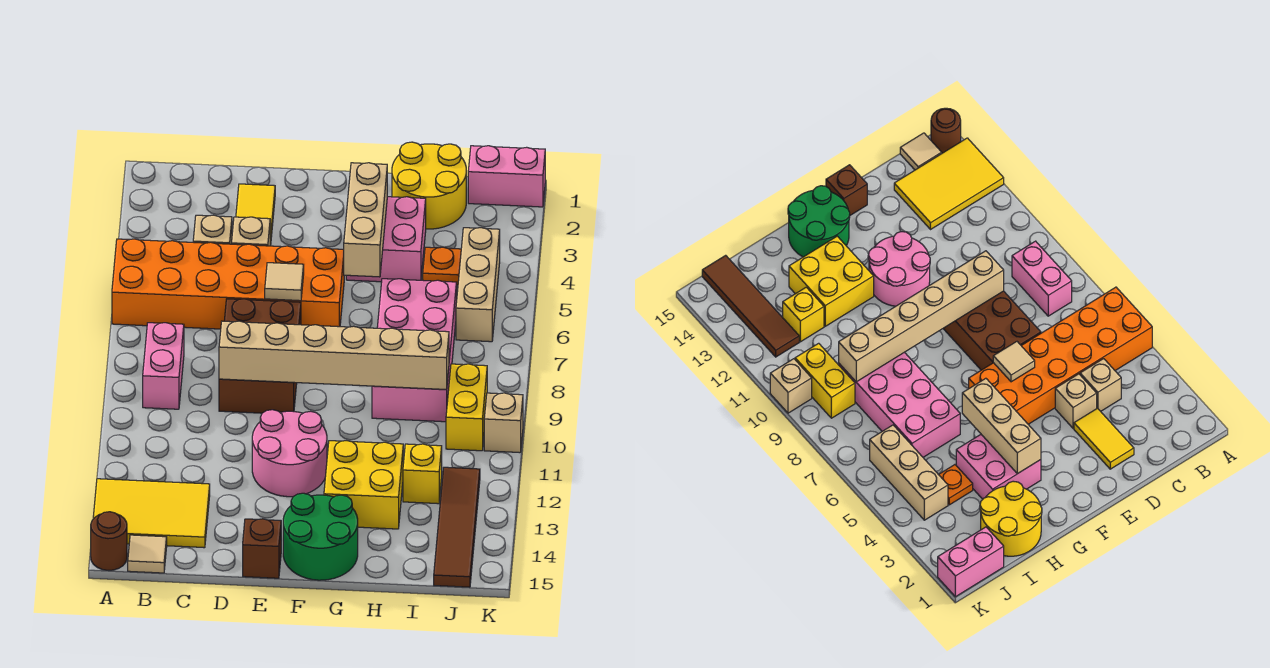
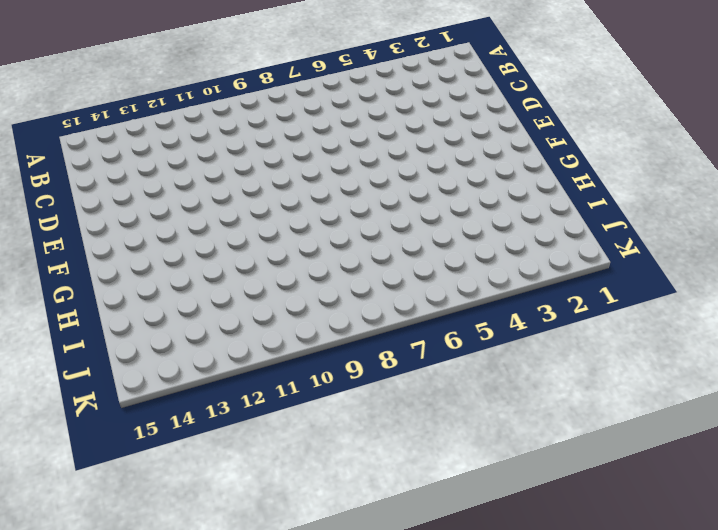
none -> orange 2x6 brick [112,239,344,329]
none -> yellow 2x3 tile [93,479,210,548]
none -> brown 1x1 round brick [91,512,127,570]

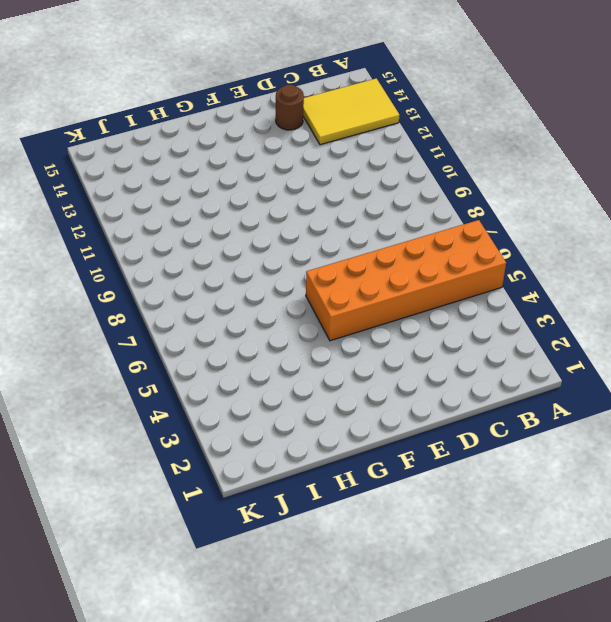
brown 1x1 round brick [276,85,304,130] -> brown 1x1 round brick moved to [91,512,127,570]
none -> pink 1x2 brick [143,323,184,409]
none -> tan 1x1 tile [128,535,167,573]
none -> tan 1x1 brick [193,215,232,244]

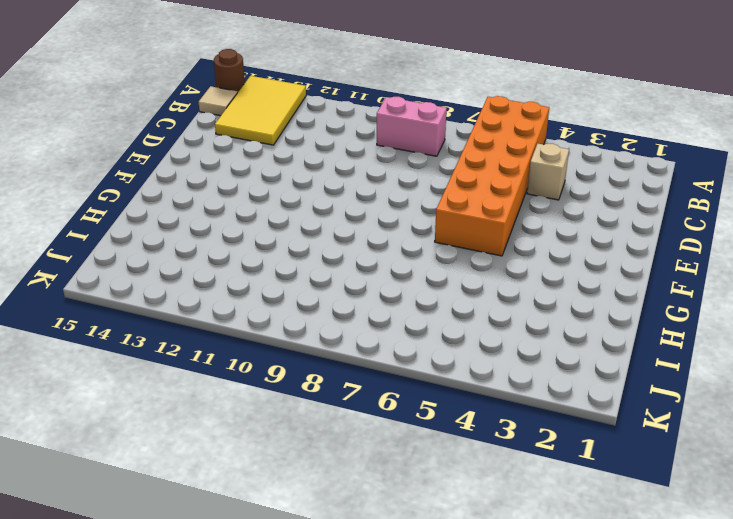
none -> yellow 1x2 tile [236,184,275,246]
none -> tan 1x1 brick [232,217,270,246]
none -> brown 2x3 brick [219,299,301,413]

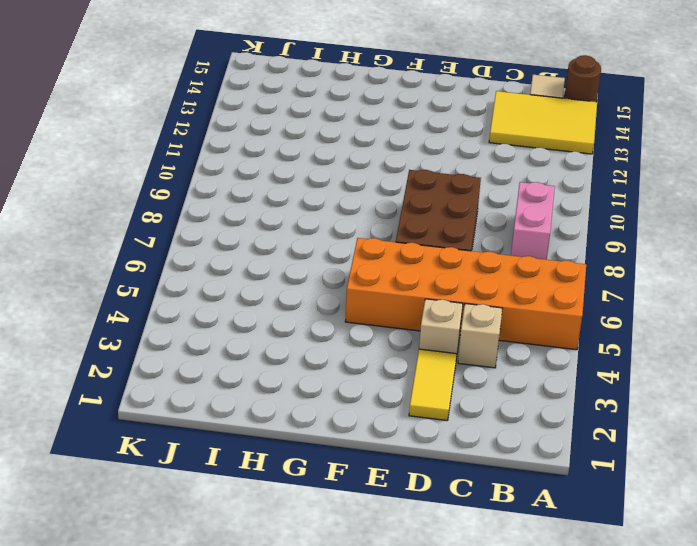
none -> pink 2x2 round brick [252,410,327,497]
none -> brown 1x1 brick [243,519,281,578]
none -> green 2x2 round brick [283,493,358,580]

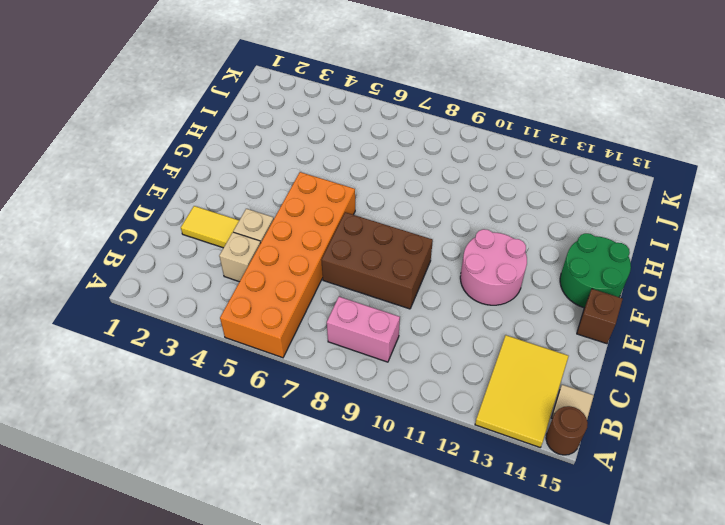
none -> pink 2x2 brick [346,197,426,282]
none -> yellow 2x2 brick [324,441,403,529]
none -> yellow 2x2 round brick [392,142,466,229]

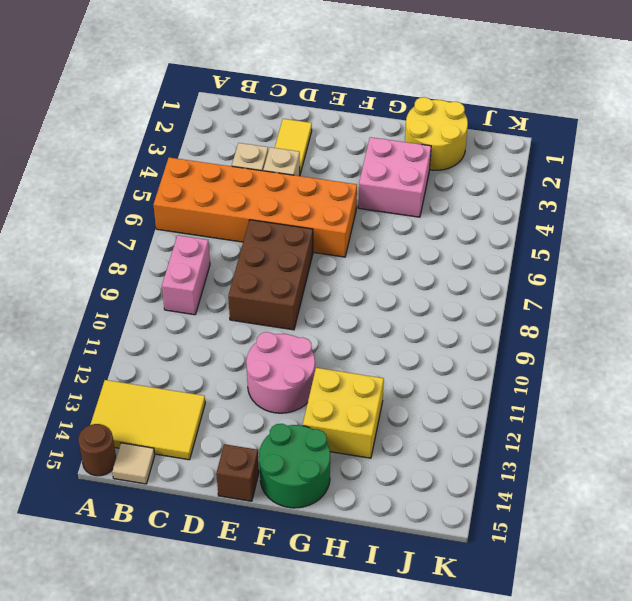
none -> pink 2x4 brick [372,279,457,422]
none -> orange 1x1 plate [423,247,461,285]
none -> yellow 1x1 brick [403,444,442,504]

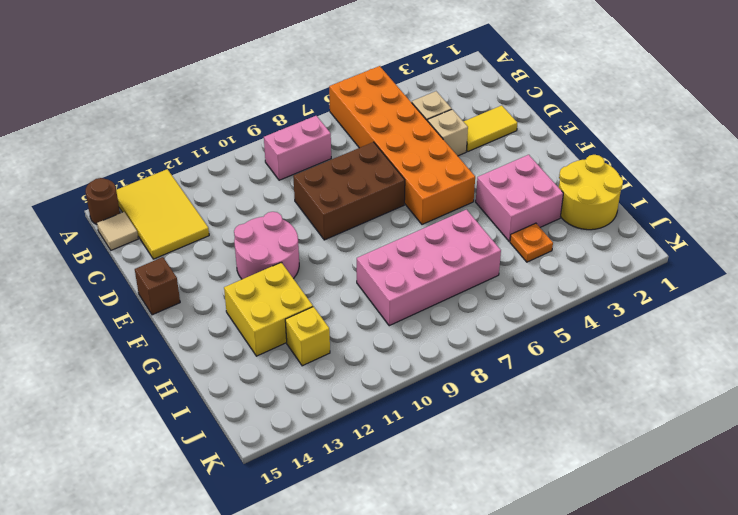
none -> green 2x2 round brick [283,493,358,580]
none -> pink 1x2 brick [468,146,545,207]
none -> tan 1x3 brick [456,228,500,342]

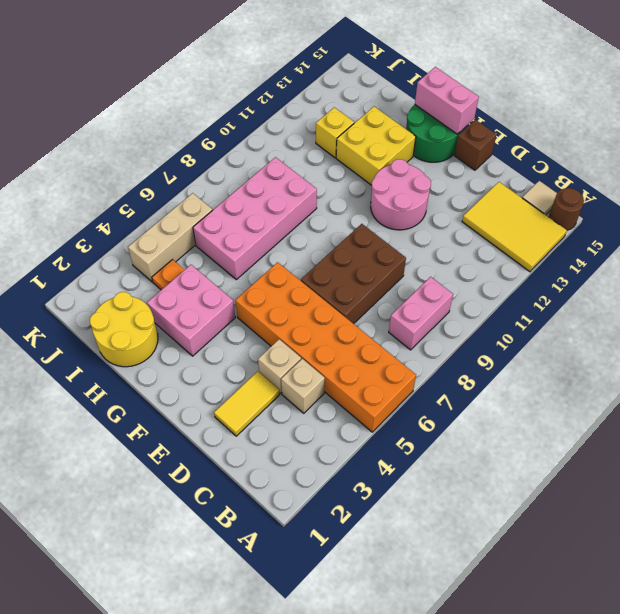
pink 1x2 brick [415,67,479,134] -> pink 1x2 brick moved to [468,146,545,207]
none -> yellow 1x2 brick [446,364,487,451]
none -> brown 1x4 tile [434,467,480,587]
none -> tan 1x1 brick [484,393,523,453]

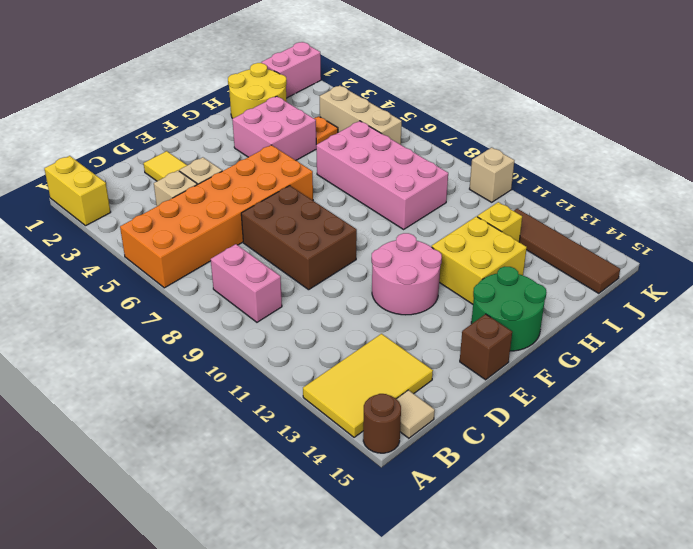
yellow 1x2 brick [44,156,111,226] -> yellow 1x2 brick moved to [446,364,487,451]
none -> tan 1x6 brick [219,321,449,390]
none -> tan 1x1 tile [265,263,304,301]
none -> tan 1x3 brick [344,163,387,277]

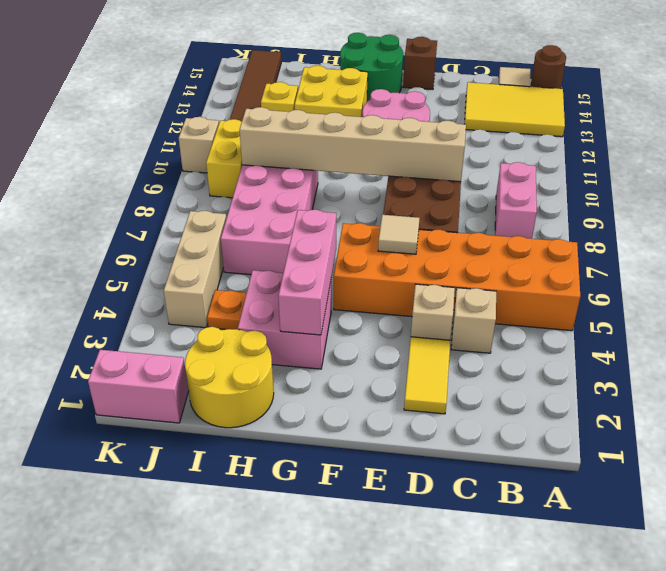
pink 1x3 brick [278,209,336,335] -> tan 1x3 brick [344,163,387,277]

